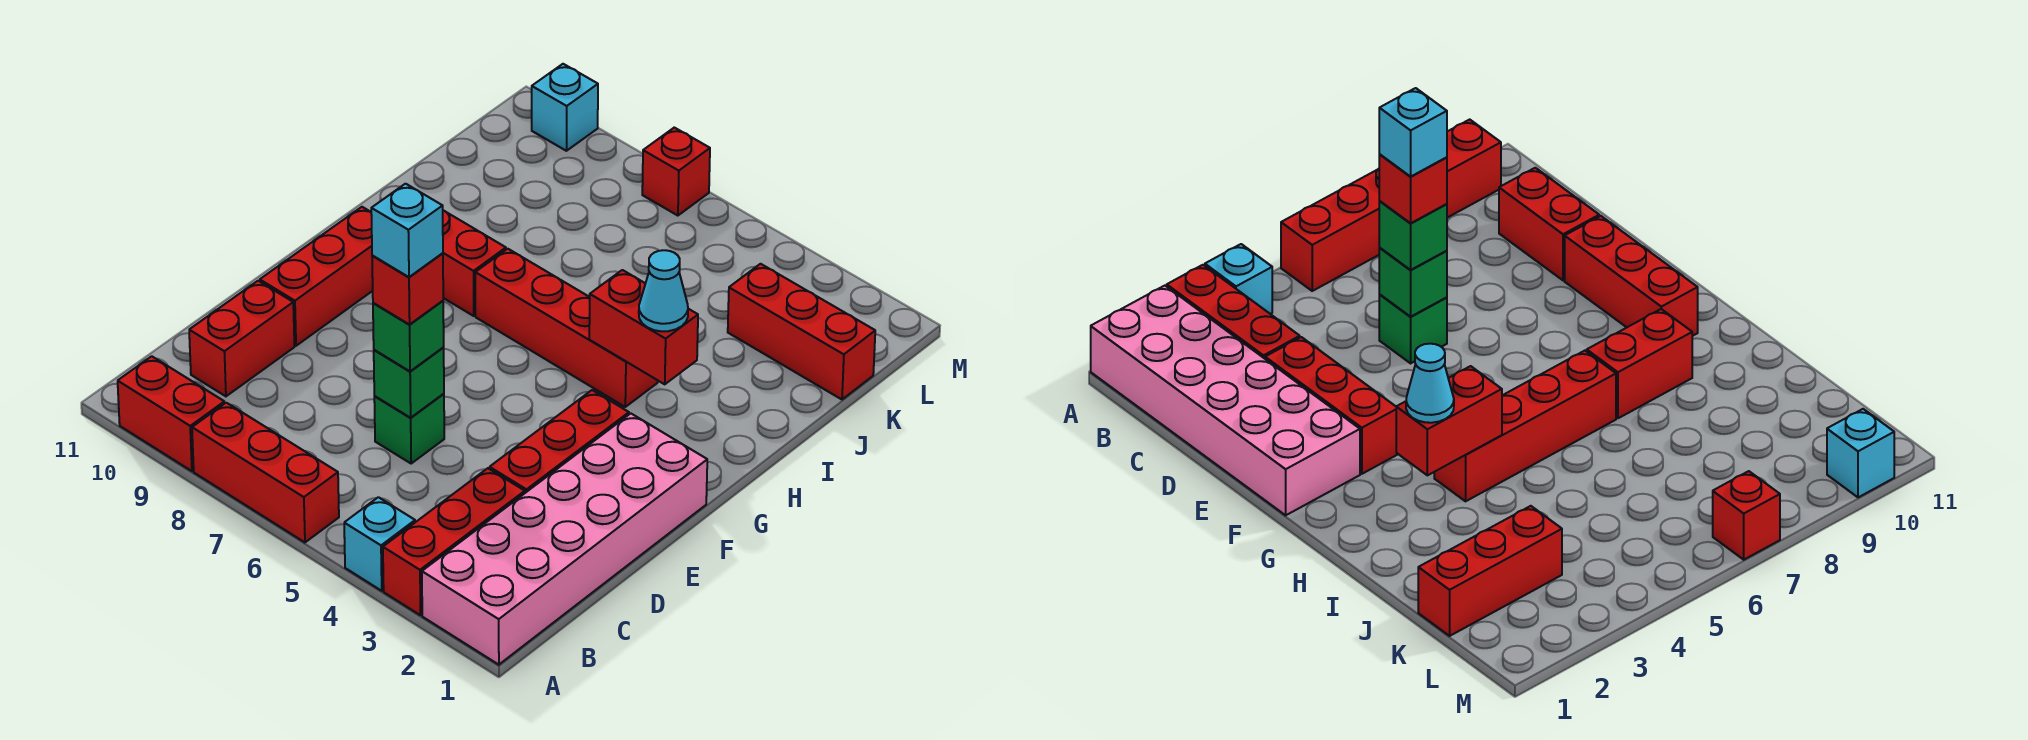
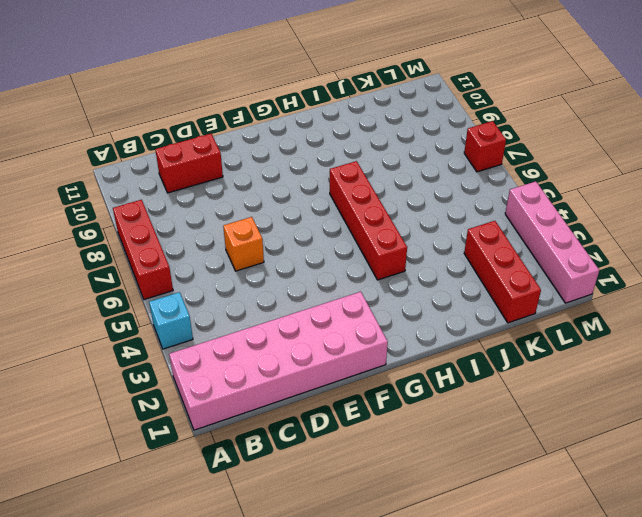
orange 1x1 brick [223,217,264,271] -> green 1x1 brick [374,394,444,463]
pink 1x4 brick [505,181,599,303] -> none
none -> red 1x3 brick [383,468,525,615]
none -> red 1x2 brick [118,356,225,471]
none -> red 1x3 brick [490,390,629,493]

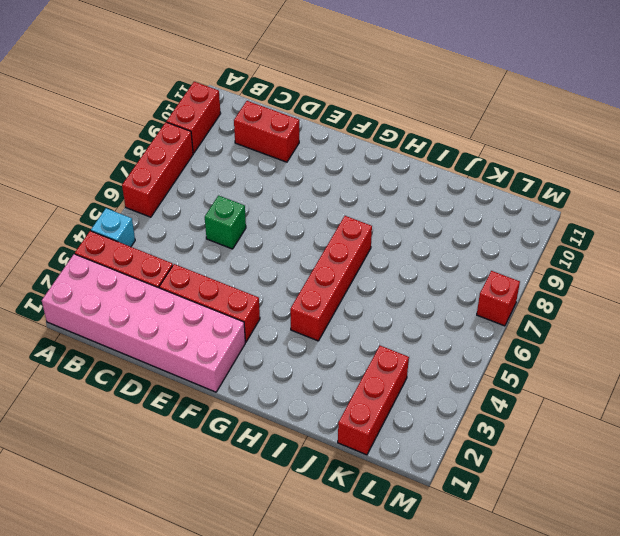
none -> red 1x3 brick [260,207,373,346]
none -> red 1x2 brick [443,210,506,316]
none -> cyan 1x1 brick [532,64,598,151]

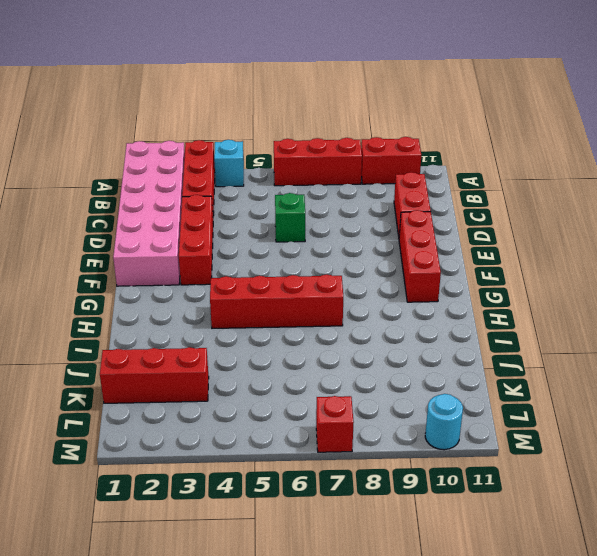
cyan 1x1 round brick [425,394,463,450] -> cyan 1x1 brick [532,64,598,151]
none -> red 1x2 brick [443,210,506,316]
none -> green 1x1 brick [374,347,444,418]
none -> red 1x2 brick [589,270,698,384]

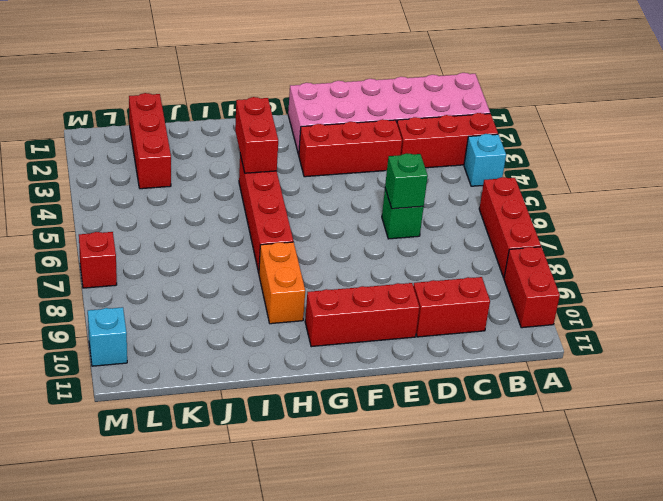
orange 1x2 brick [259,242,305,324] -> red 1x2 brick [443,210,506,316]
none -> green 1x1 brick [373,301,444,371]
none -> cyan 1x1 cone [639,250,688,331]
none -> red 1x1 brick [372,253,443,325]

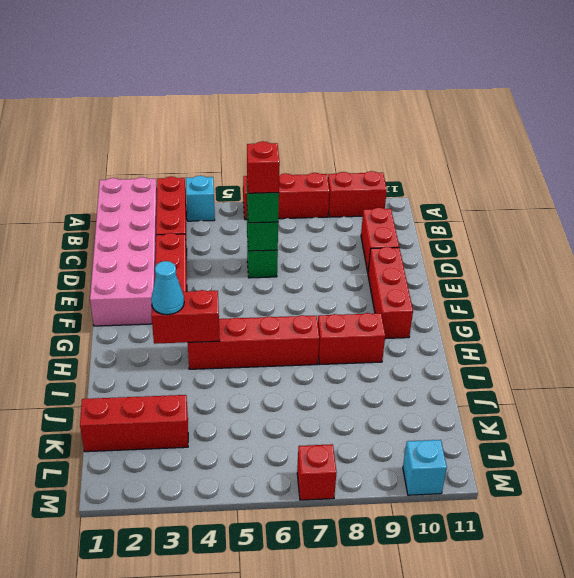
none -> cyan 1x1 brick [371,184,443,277]

